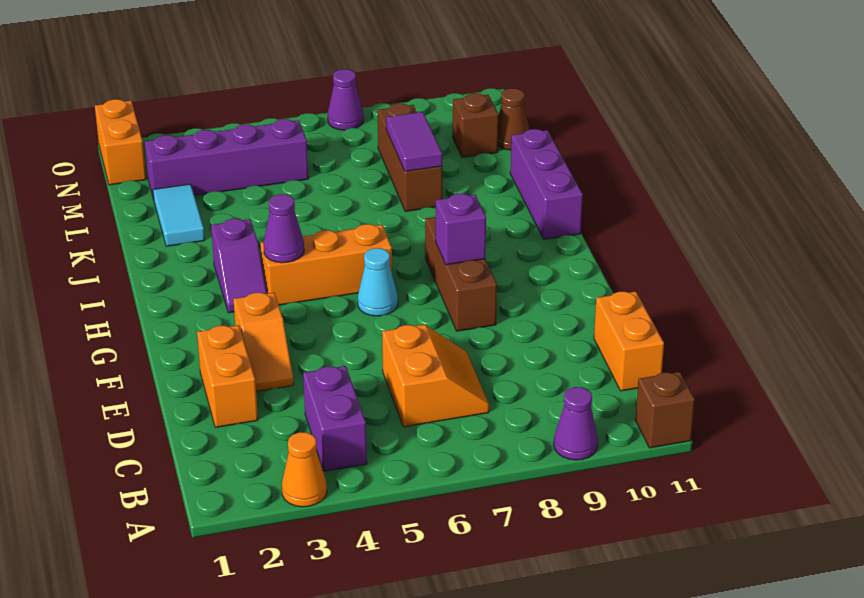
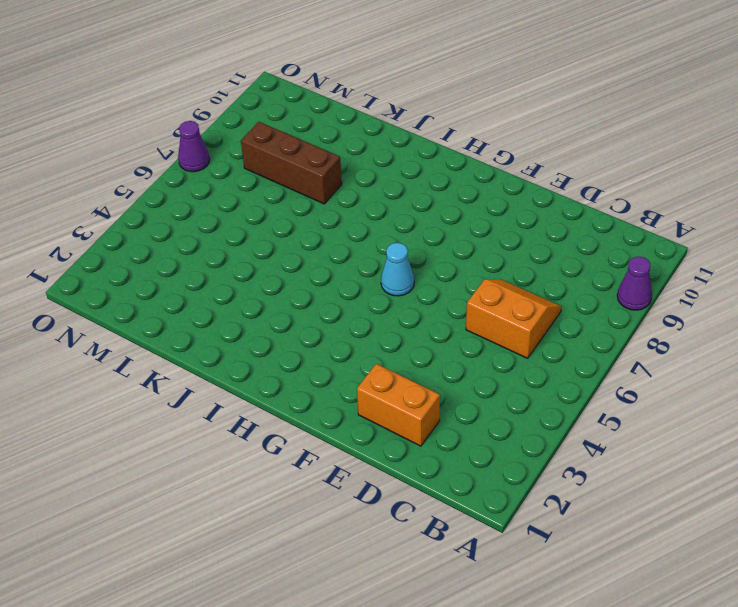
none -> orange 1x1 cone [282,432,327,507]
none -> brown 1x1 brick [635,372,695,448]
none -> purple 1x2 brick [303,366,367,471]

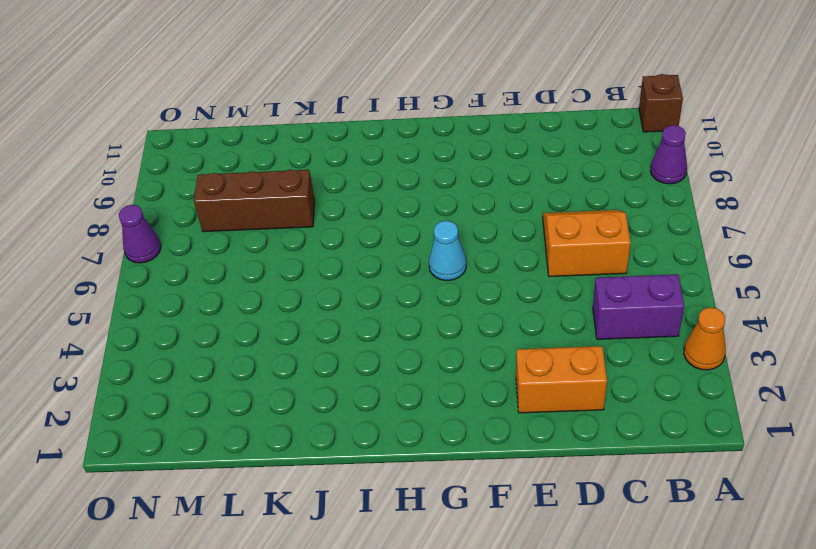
none -> orange 1x2 brick [594,291,664,391]
none -> orange 1x2 slope [233,293,293,391]
none -> brown 1x3 brick [425,217,497,331]

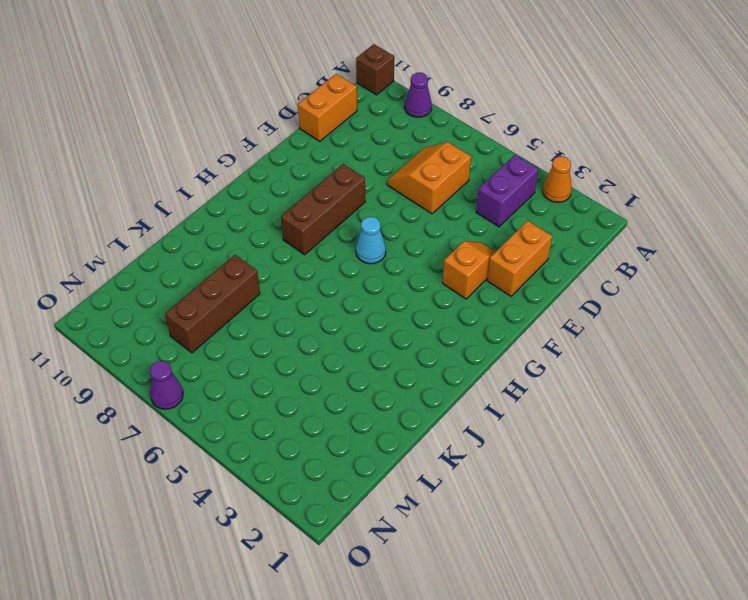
none -> purple 1x2 slope [211,219,267,313]
none -> orange 1x3 brick [260,224,392,305]
none -> purple 1x3 brick [510,129,583,239]

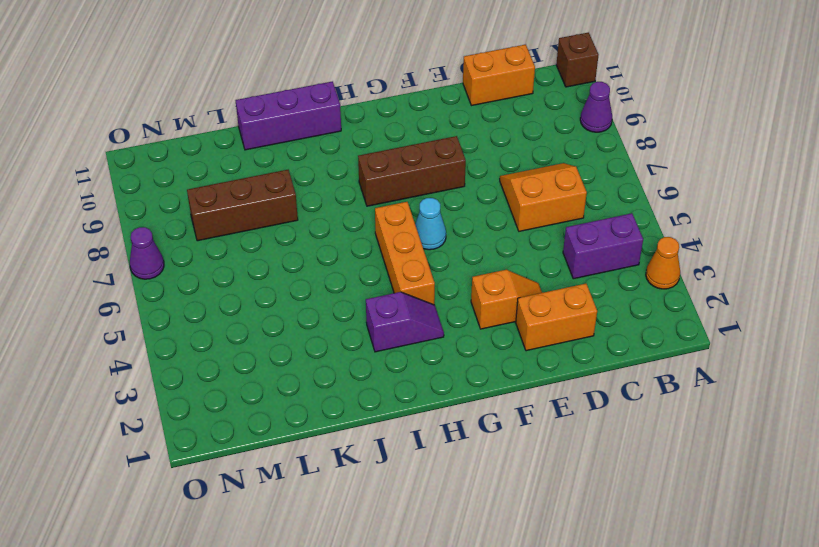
none -> cyan 1x2 tile [153,184,205,246]
none -> purple 1x4 brick [145,119,308,199]
none -> brown 1x1 brick [453,93,498,158]

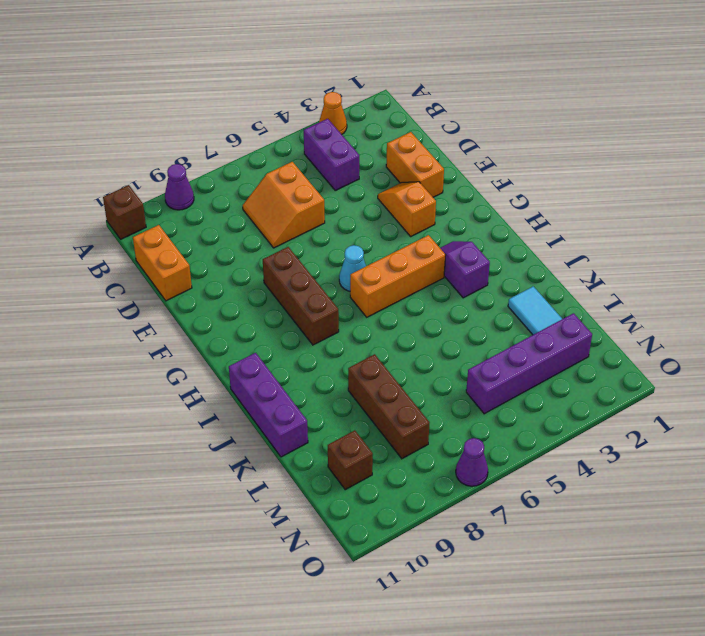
none -> brown 1x1 cone [498,88,529,150]
none -> orange 1x2 brick [95,99,146,185]
none -> purple 1x1 brick [436,194,486,265]

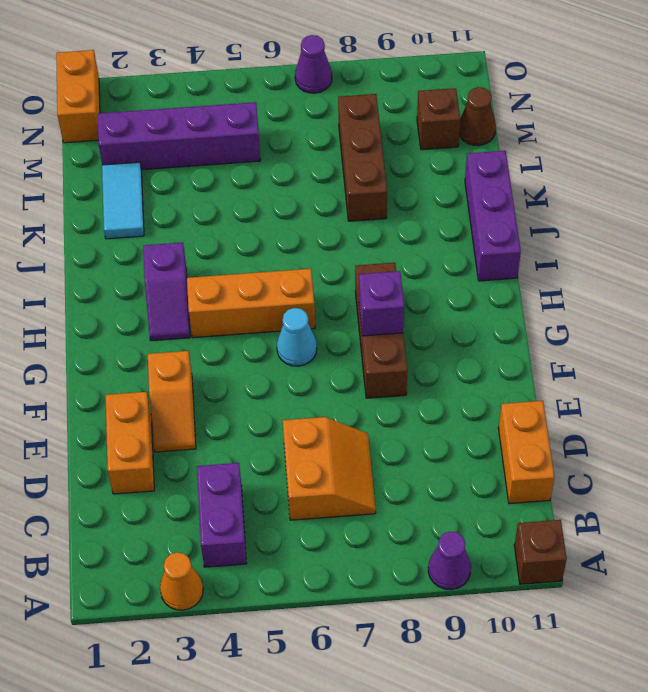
none -> purple 1x1 cone [263,194,304,263]
none -> purple 1x2 tile [386,112,442,171]

